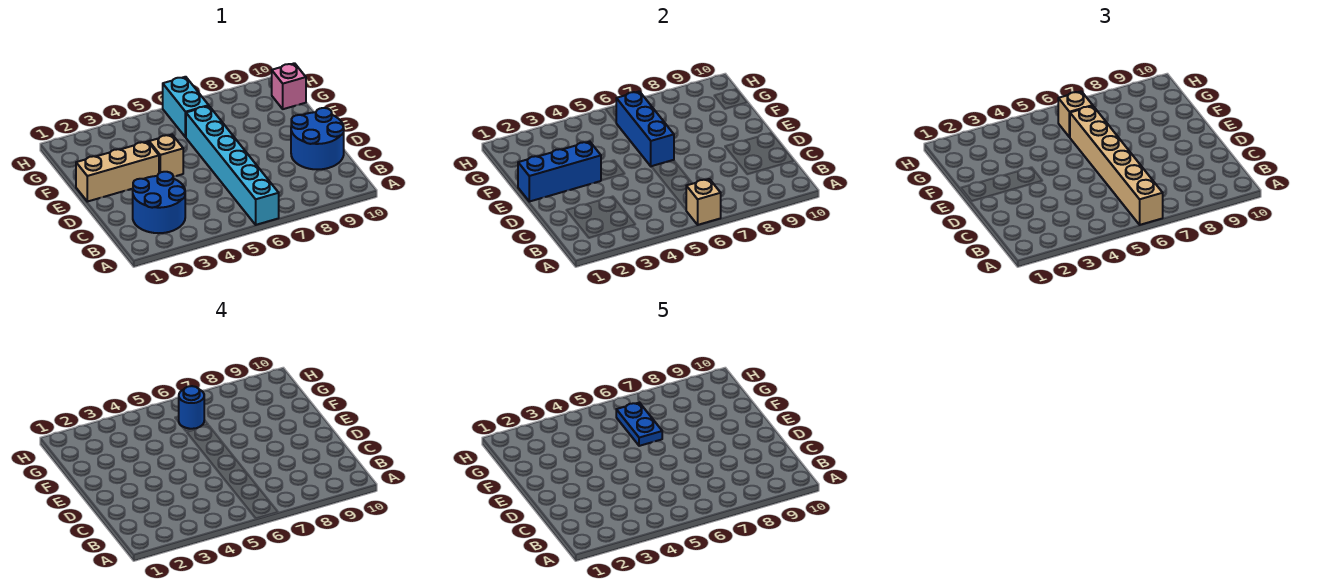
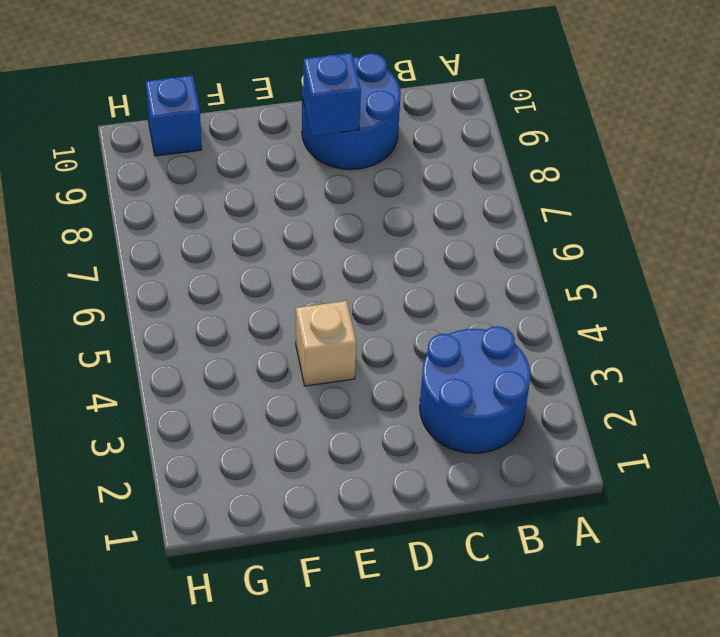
blue 1x1 brick [303,53,361,136] -> none
blue 1x1 brick [145,75,202,156] -> pink 1x1 brick [272,63,306,109]
none -> cyan 1x6 brick [186,106,279,225]
none -> tan 1x3 brick [76,142,159,202]
none -> cyan 1x2 brick [163,77,209,137]

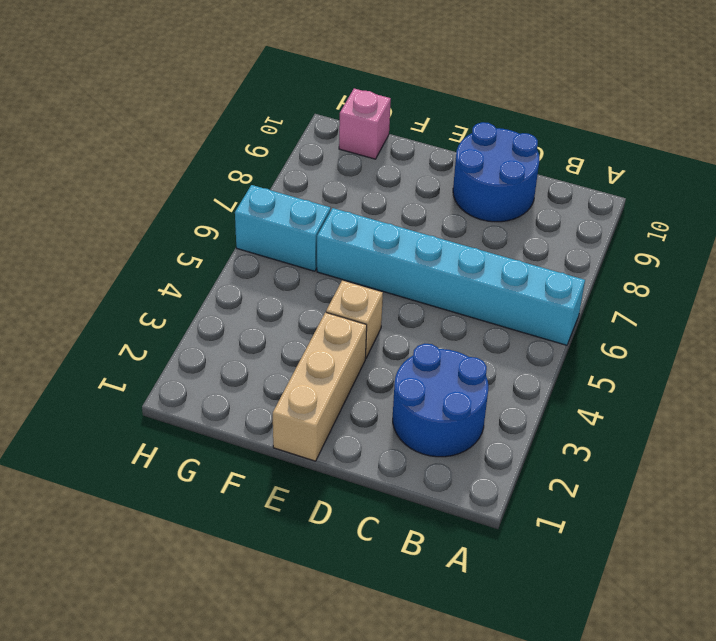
none -> tan 1x1 brick [686,179,721,225]
none -> blue 1x3 brick [518,142,601,202]
none -> blue 1x3 brick [616,91,674,166]

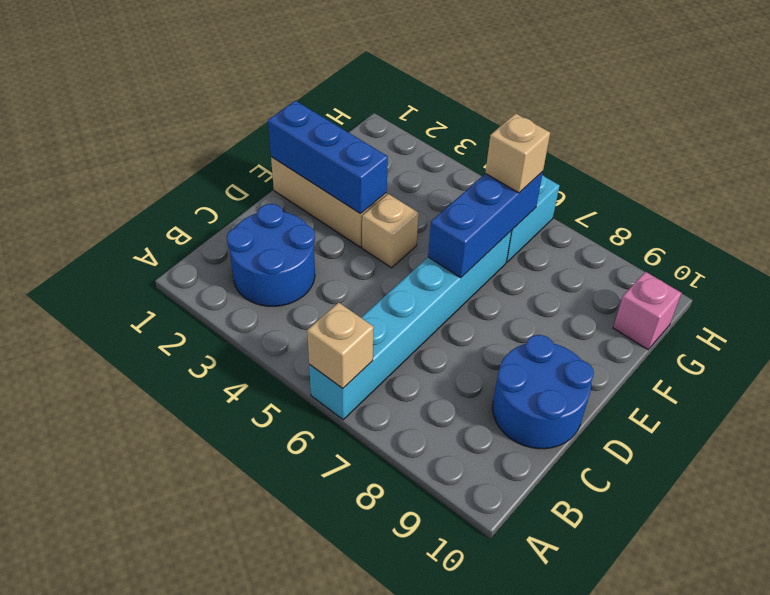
none -> tan 1x6 brick [1070,106,1163,225]
none -> blue 1x1 round brick [179,386,204,429]
none -> blue 1x2 plate [616,403,662,446]

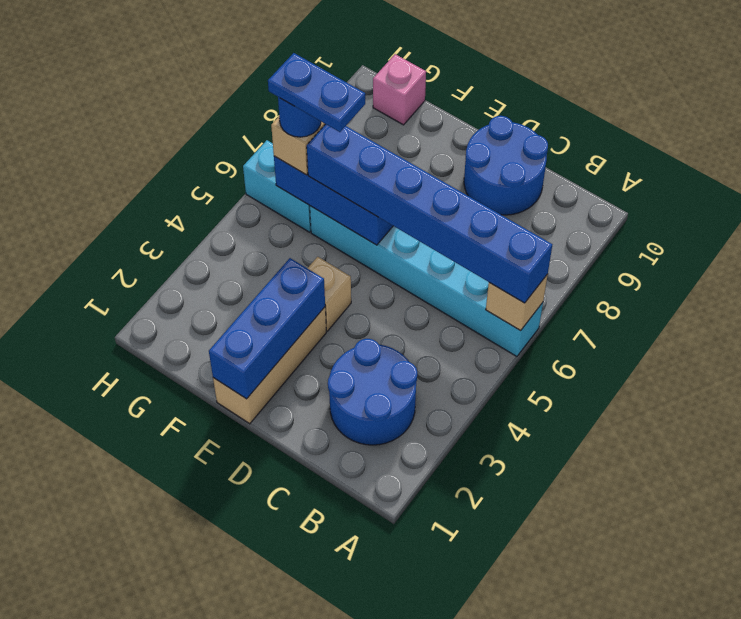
blue 1x6 brick [307,124,552,303] -> tan 1x6 brick [1070,106,1163,225]

